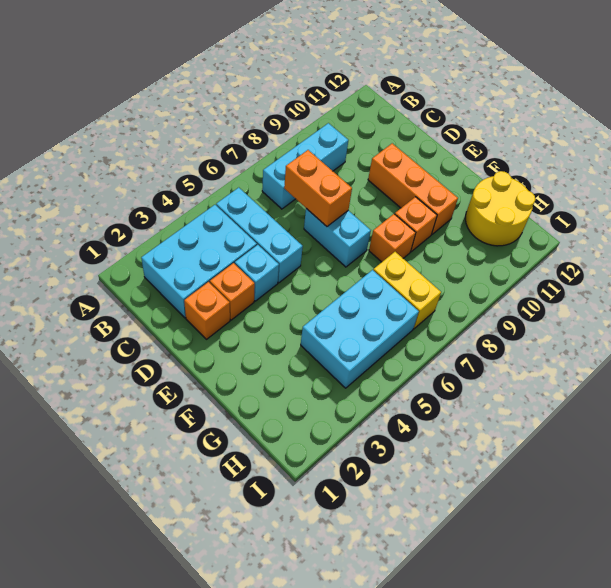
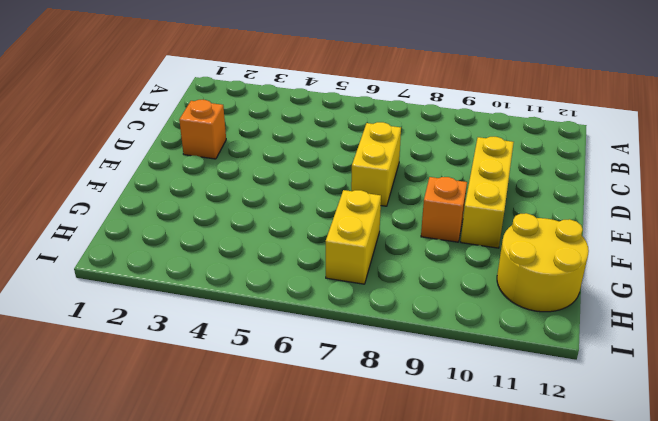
yellow 1x2 brick [351,122,401,206] -> cyan 1x2 brick [304,209,371,267]
yellow 1x3 brick [461,137,514,248] -> orange 1x3 brick [368,143,458,234]
none -> cyan 2x3 brick [141,205,257,318]
none -> cyan 1x3 brick [216,188,303,283]
none -> cyan 1x3 brick [262,123,348,209]

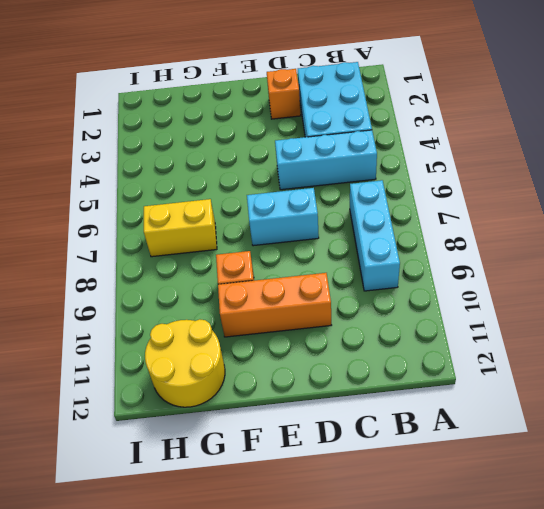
none -> orange 1x1 brick [210,263,255,320]
none -> cyan 1x1 brick [235,245,279,301]
none -> orange 1x1 brick [369,214,416,262]

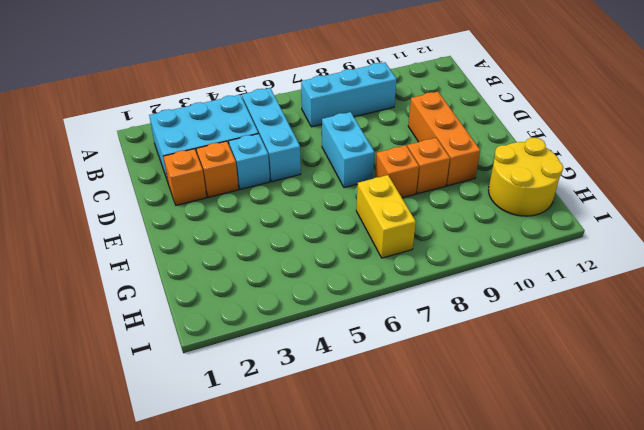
none -> cyan 2x3 brick [301,270,419,388]
none -> orange 1x2 brick [284,150,352,226]

